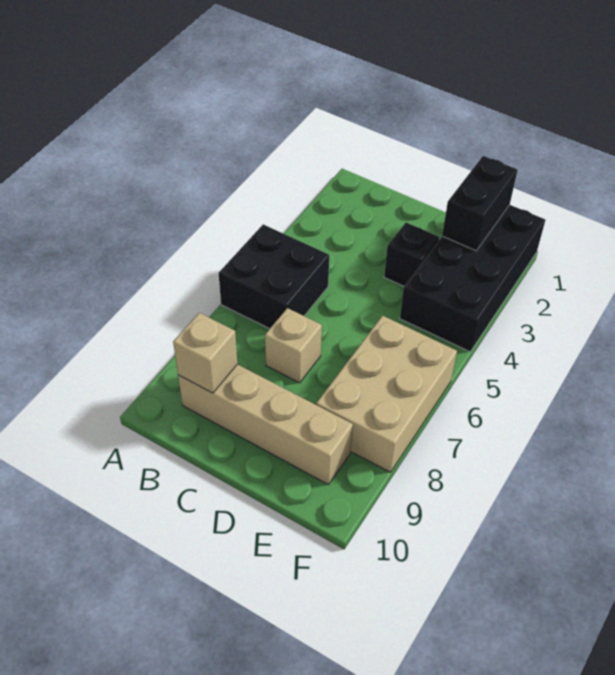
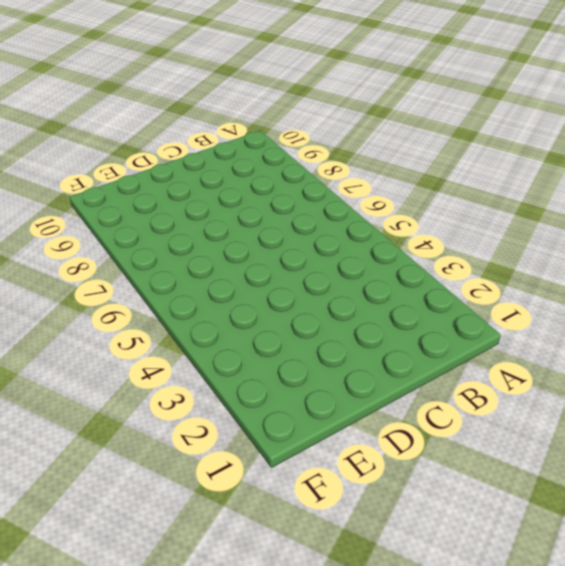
none -> black 2x2 brick [219,224,329,329]
none -> tan 1x4 brick [178,364,353,484]

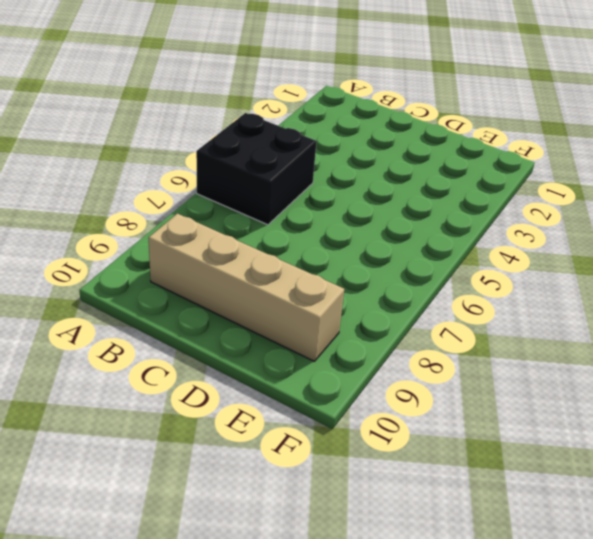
none -> tan 1x1 brick [265,308,322,383]
none -> black 1x1 brick [384,223,439,286]

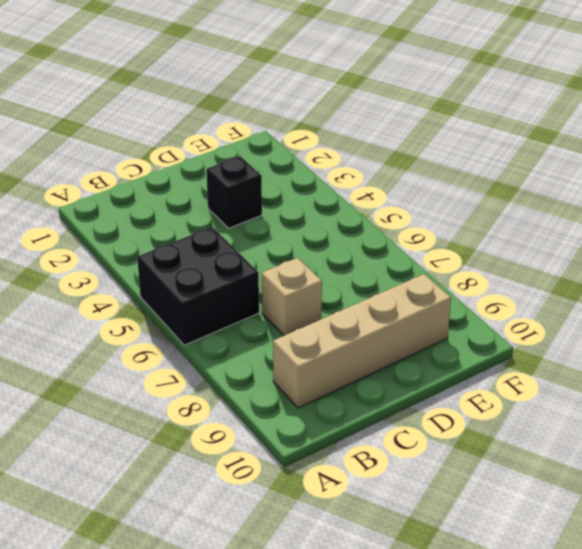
none -> black 2x4 brick [400,205,545,352]
none -> tan 2x3 brick [316,316,457,472]

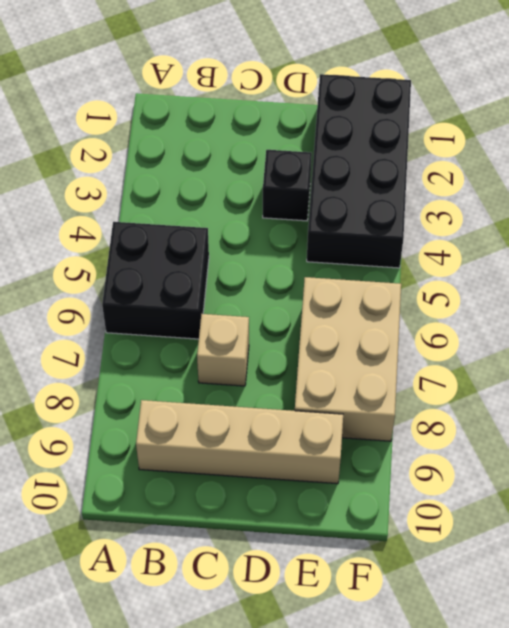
none -> tan 1x1 brick [173,313,237,393]
none -> black 1x2 brick [442,156,518,251]

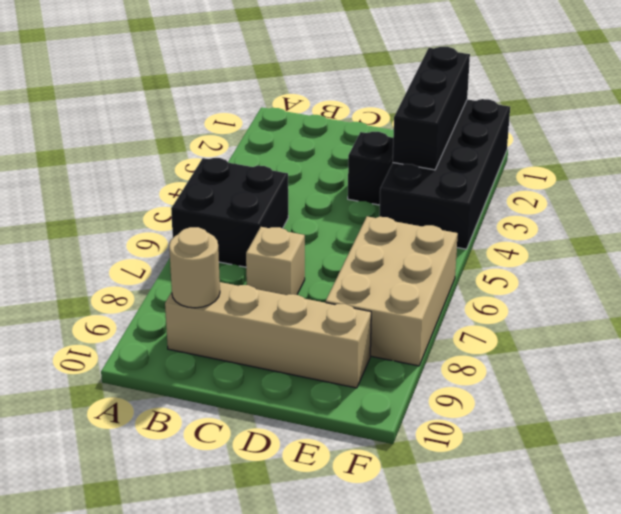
tan 1x1 round brick [169,227,220,308] -> tan 1x1 brick [173,313,237,393]
black 1x3 brick [393,47,470,170] -> black 1x2 brick [442,156,518,251]

